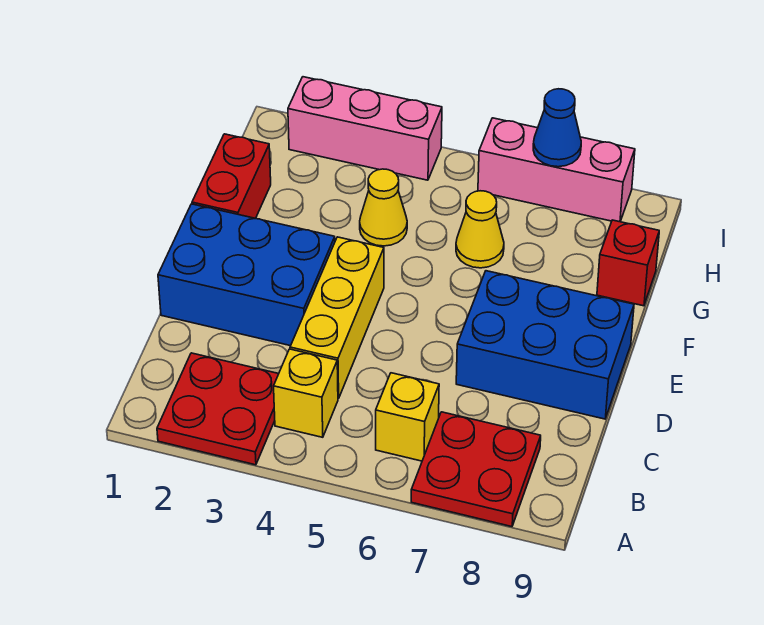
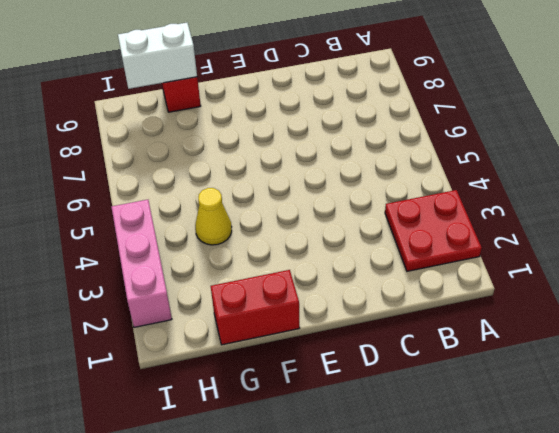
white 1x2 brick [118,23,197,89] -> none
none -> red 2x2 plate [411,412,541,527]
none -> yellow 1x1 brick [274,349,338,437]
none -> yellow 1x1 brick [376,373,439,461]

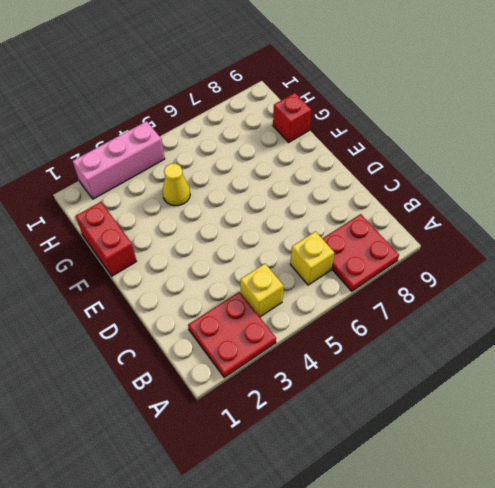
none -> yellow 1x3 brick [290,237,384,399]
none -> blue 2x3 brick [158,204,335,346]
none -> blue 2x3 brick [456,271,634,419]

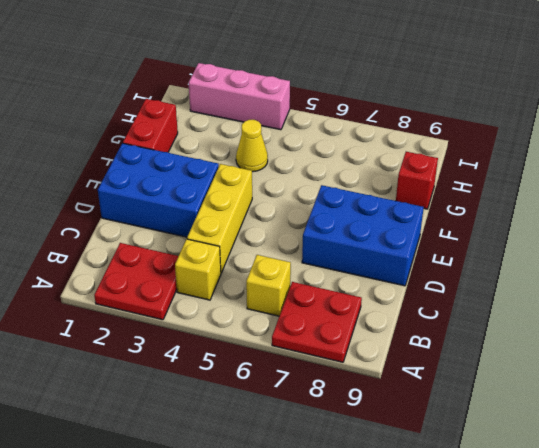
none -> yellow 1x1 cone [456,191,504,268]
none -> pink 1x3 brick [478,118,635,222]
none -> blue 1x1 cone [533,89,581,167]

